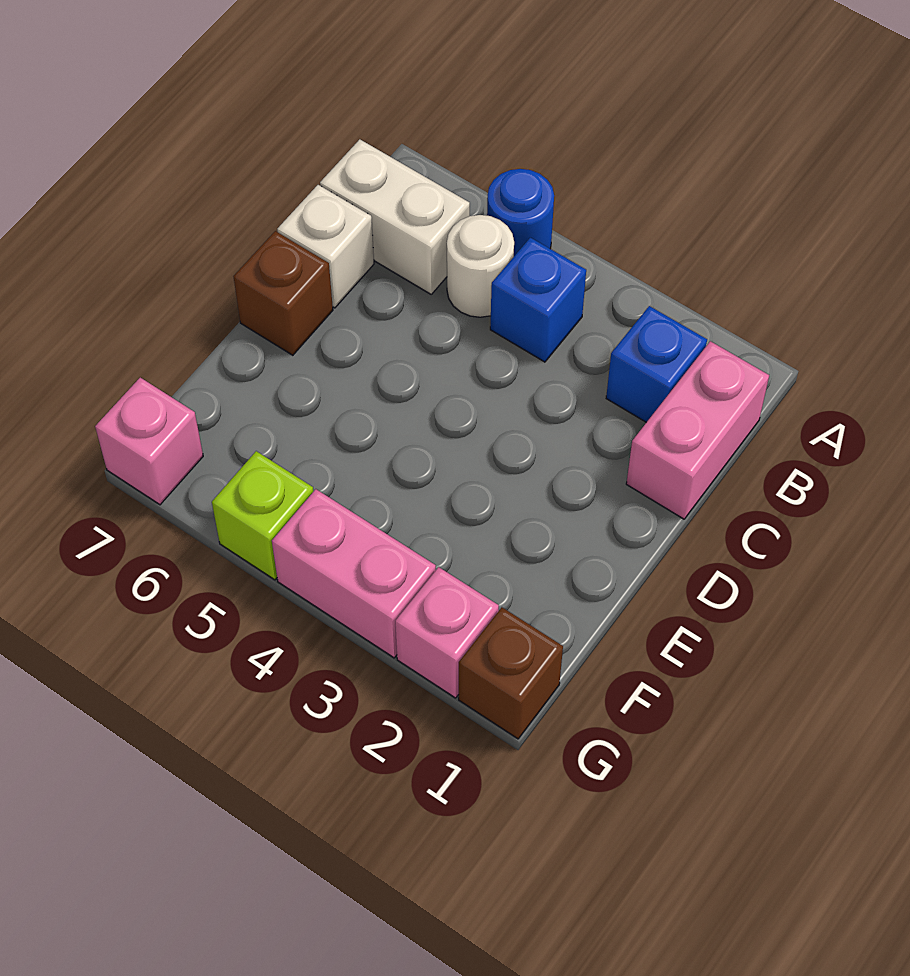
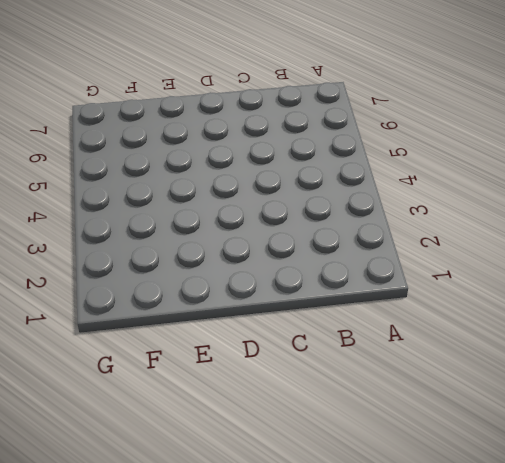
none -> blue 1x1 round brick [487,169,554,256]
none -> pink 1x2 brick [626,341,769,519]
none -> blue 1x1 brick [606,306,707,422]

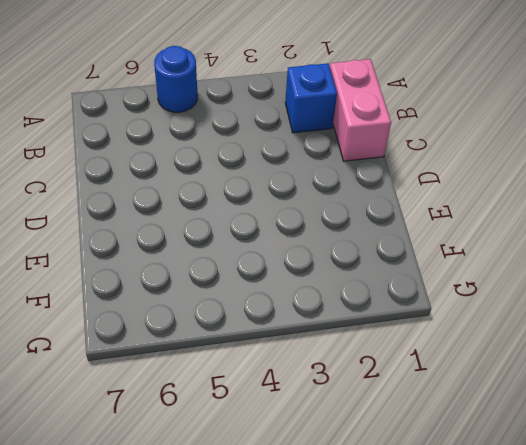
none -> blue 1x1 brick [490,238,586,362]
none -> white 1x1 round brick [447,215,514,317]
none -> white 1x2 brick [320,139,470,294]

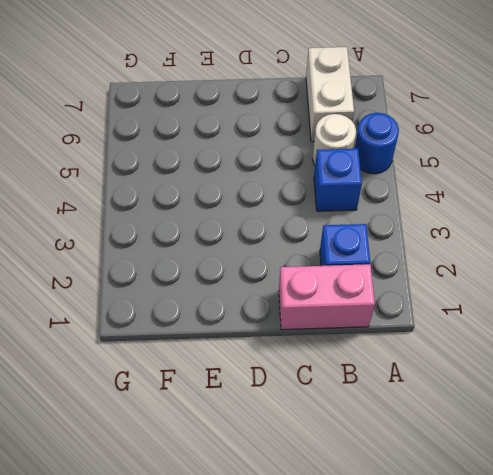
none -> white 1x1 brick [277,185,374,308]
none -> brown 1x1 brick [233,231,333,355]
none -> brown 1x1 brick [459,607,563,739]

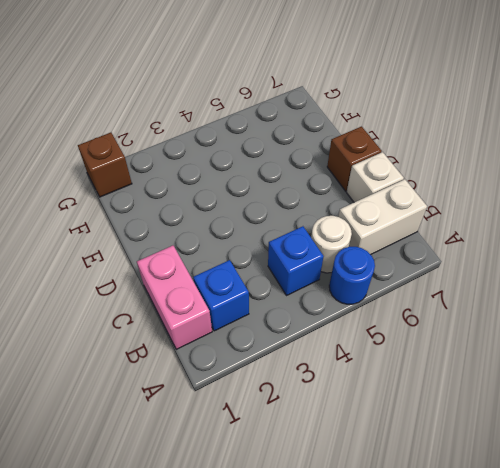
none -> pink 1x1 brick [395,567,499,698]
none -> pink 1x2 brick [272,489,436,658]
none -> lime 1x1 brick [212,451,313,580]

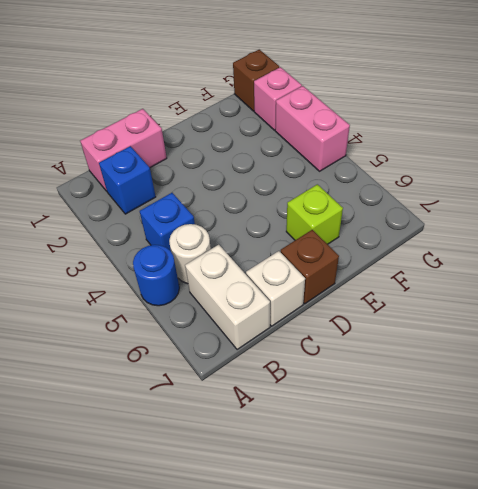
lime 1x1 brick [286,184,343,244] -> lime 1x1 brick moved to [212,451,313,580]
none -> pink 1x1 brick [95,378,203,505]

